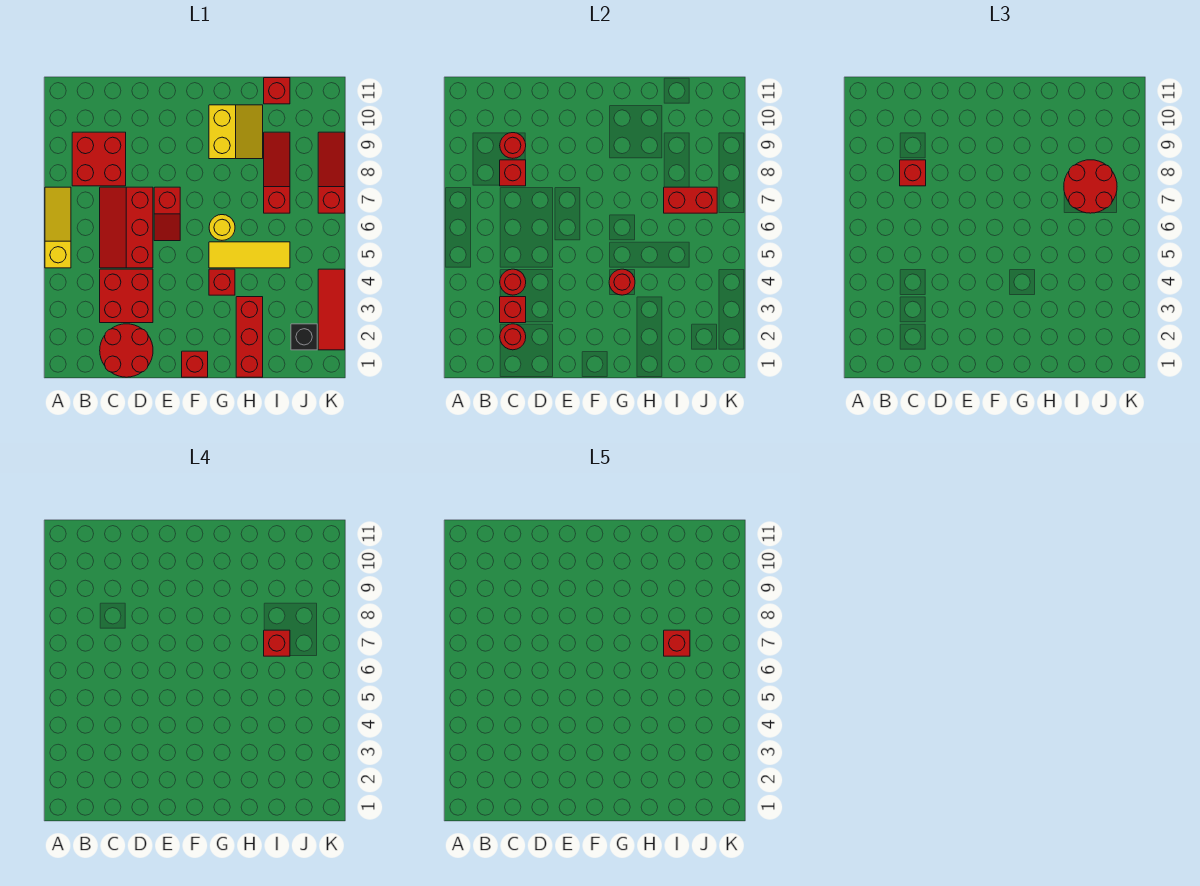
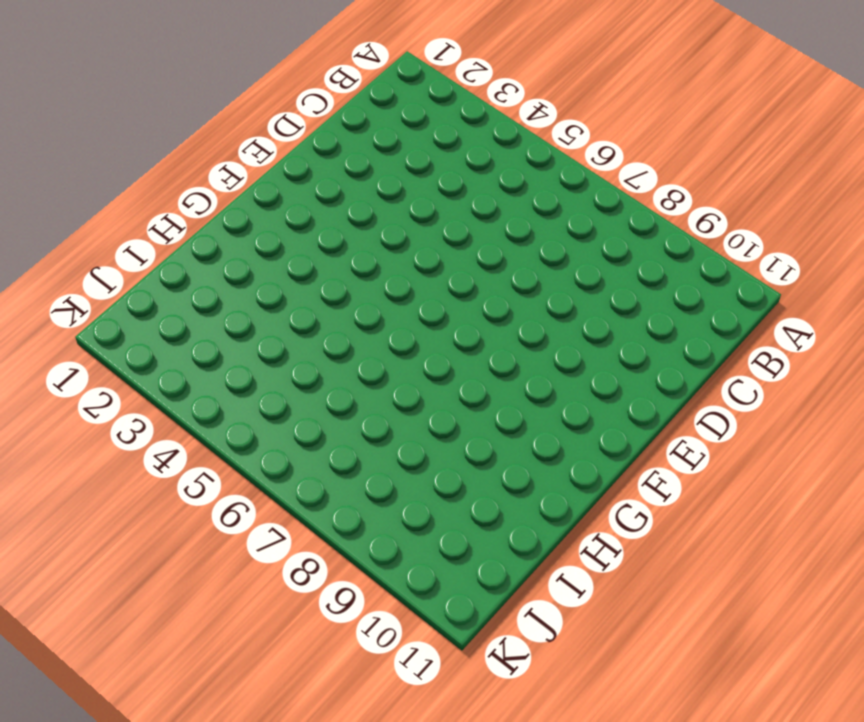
none -> yellow 1x3 slope [45,187,71,268]
none -> red 2x2 brick [72,132,126,186]
none -> red 2x2 round brick [100,324,153,377]

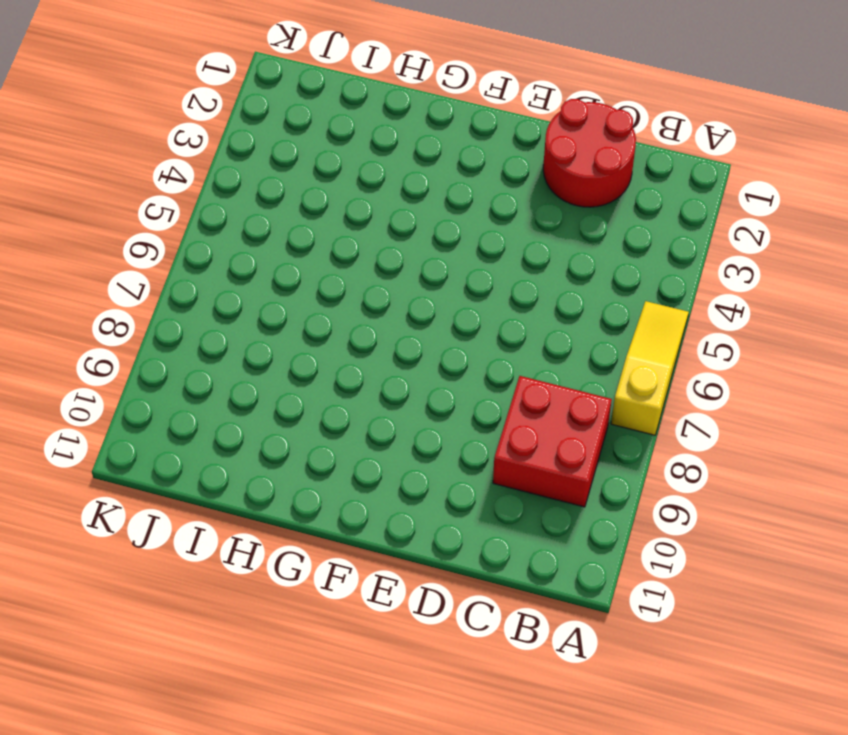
yellow 1x3 slope [611,301,689,435] -> yellow 1x3 slope turned to [45,187,71,268]
none -> red 2x2 brick [100,269,153,323]
none -> red 2x3 slope [100,187,153,268]
none -> red 1x2 slope [154,187,180,241]

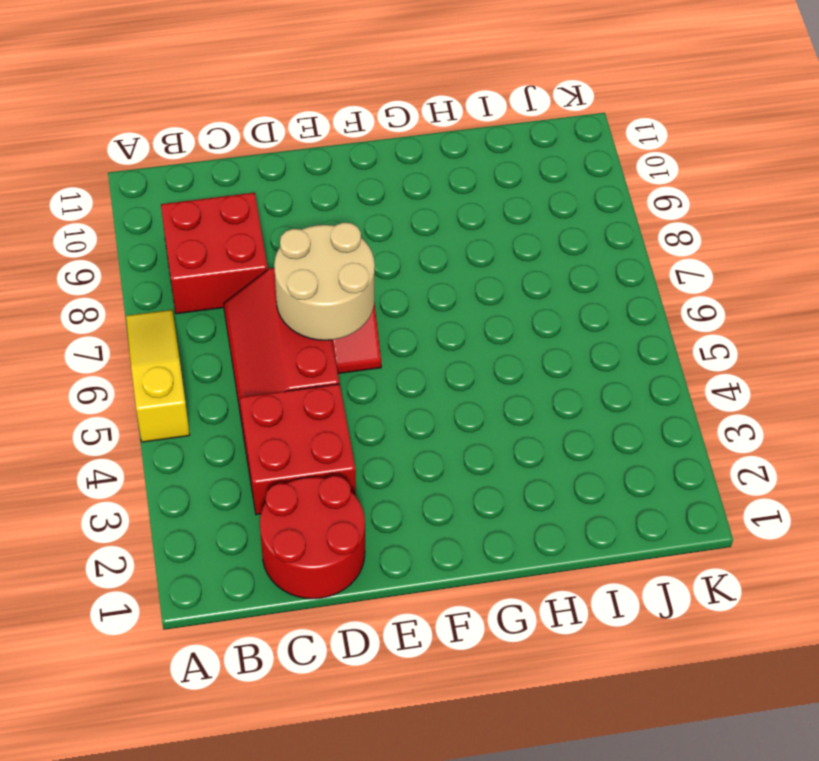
tan 2x2 round brick [274,223,375,340] -> none
none -> red 1x1 brick [182,351,208,377]
none -> red 1x1 brick [209,269,235,295]
none -> yellow 1x3 tile [209,242,290,268]

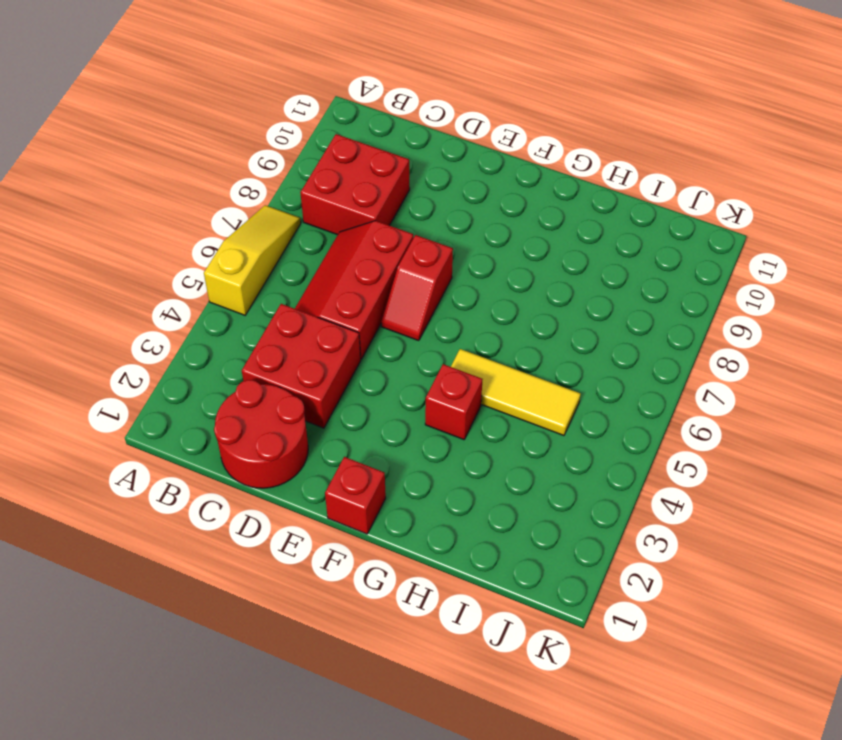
none -> yellow 1x1 round brick [209,215,235,240]
none -> yellow 2x2 slope [209,105,263,159]
none -> red 1x3 brick [236,297,263,377]

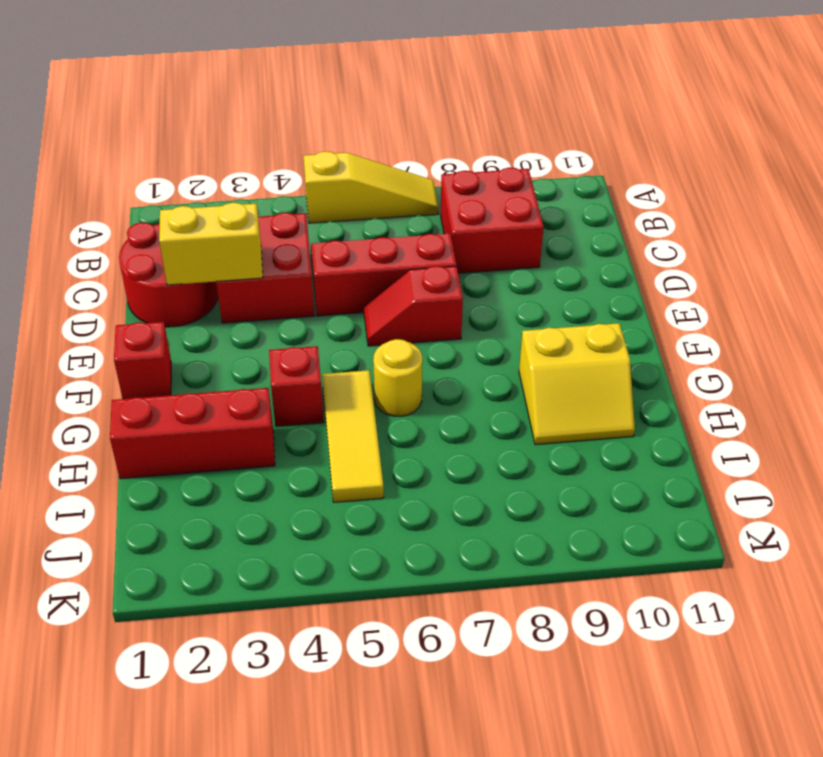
yellow 1x2 brick [159,203,263,285] -> none
none -> red 1x3 slope [264,132,290,213]
none -> red 1x1 brick [264,78,290,104]
none -> black 1x1 brick [291,324,317,350]

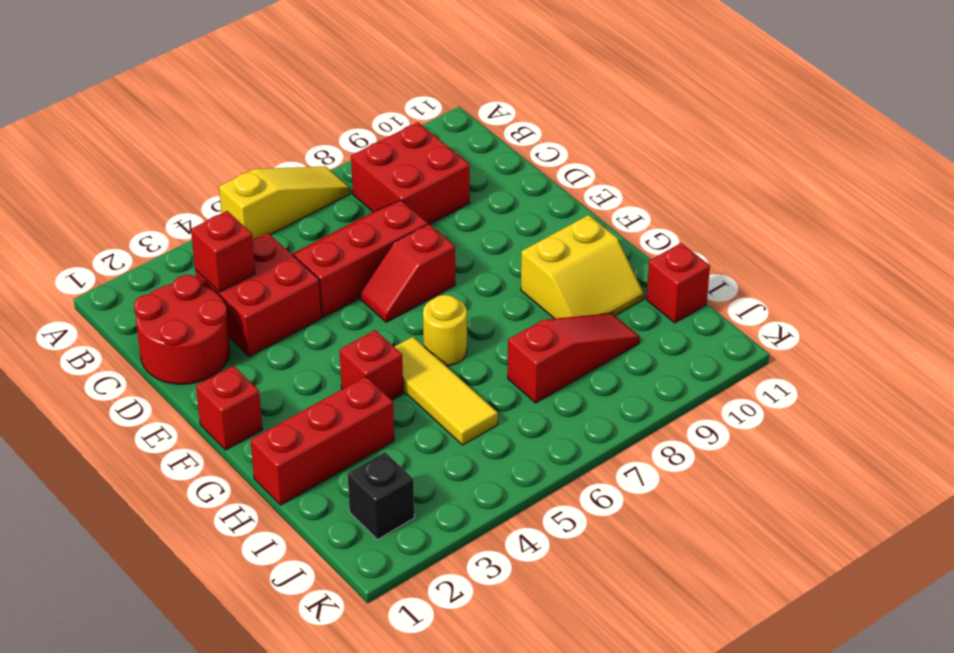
none -> red 1x3 tile [318,269,345,350]
none -> red 1x3 slope [318,132,345,213]
none -> red 1x1 round brick [500,324,526,350]

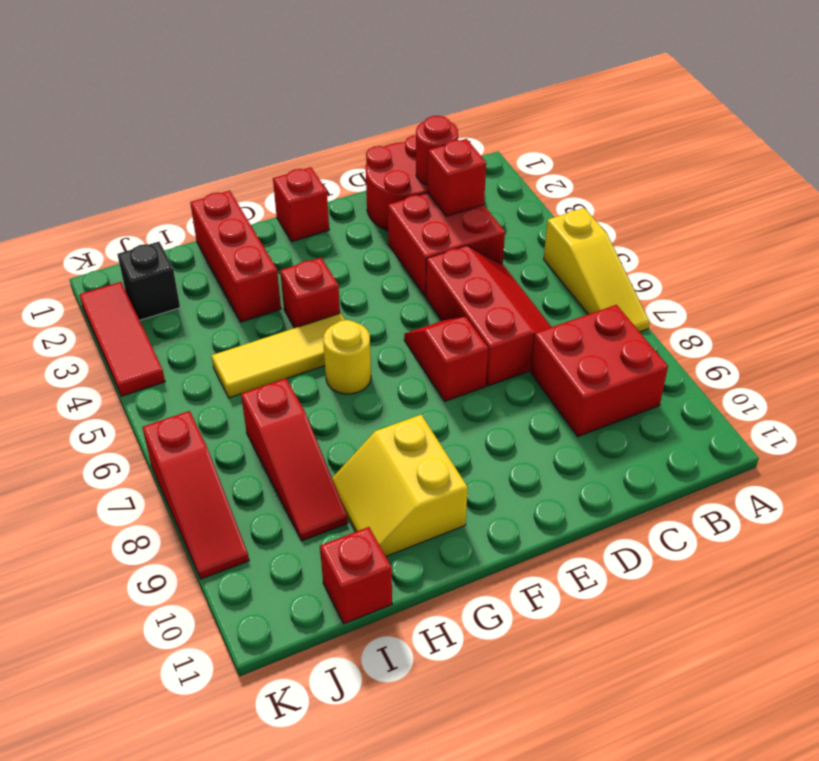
none -> red 1x1 round brick [500,269,526,295]
none -> red 1x1 brick [500,160,526,186]
none -> red 1x1 round brick [500,133,526,158]

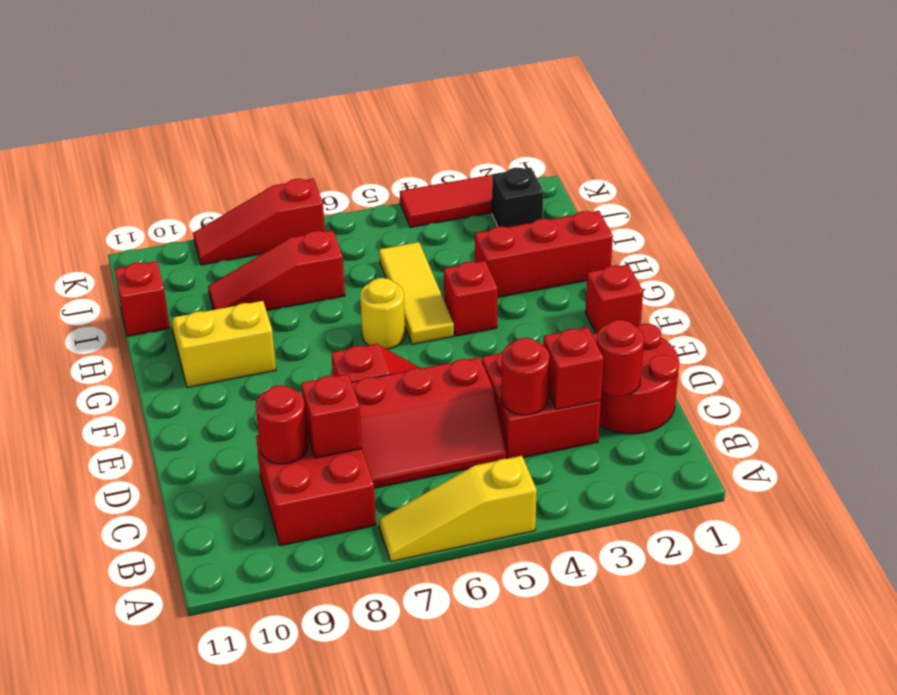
none -> red 1x1 round brick [609,269,635,295]
none -> red 1x2 brick [664,187,717,213]
none -> red 1x1 brick [900,160,926,186]

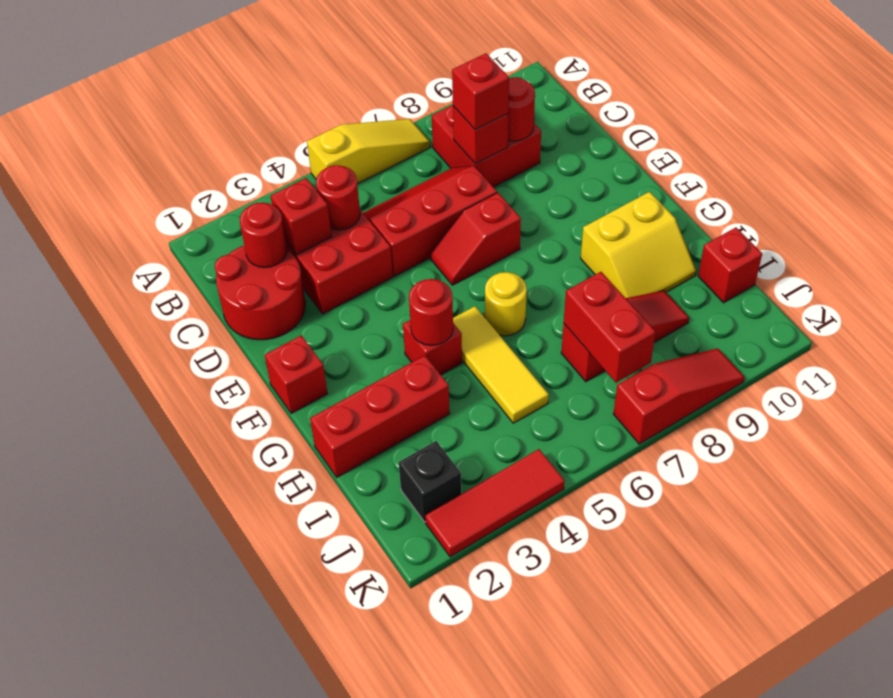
none -> red 2x2 round brick [1064,160,1117,213]
none -> red 1x1 brick [264,630,290,656]
none -> red 1x1 brick [664,630,690,656]

